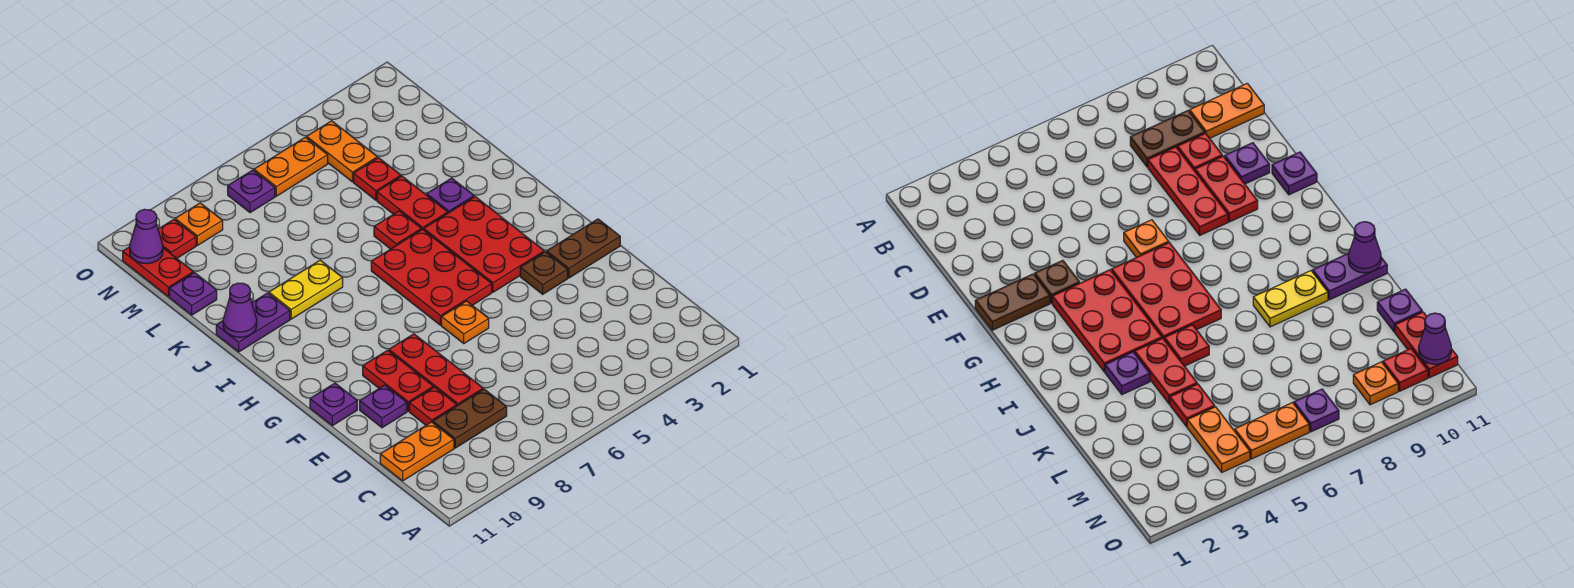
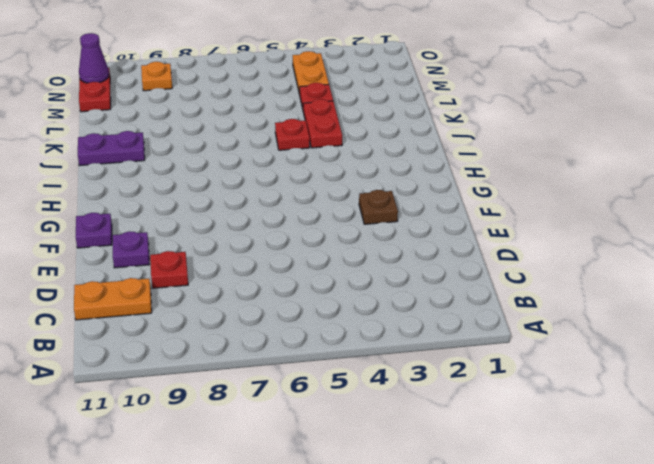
none -> brown 1x2 plate [433,389,507,448]
none -> red 1x3 plate [389,334,483,406]
none -> red 1x2 plate [363,350,433,411]

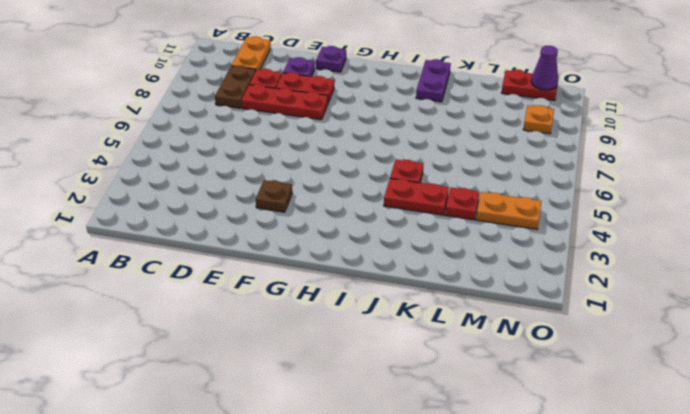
none -> brown 1x2 plate [547,219,620,278]
none -> orange 1x1 plate [441,301,489,343]
none -> red 2x3 plate [424,197,544,292]

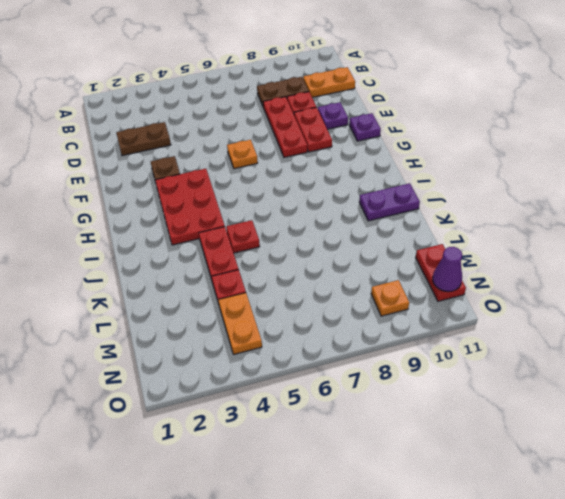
brown 1x2 plate [116,122,171,156] -> brown 1x2 plate moved to [547,219,620,278]
none -> red 2x3 plate [371,229,492,325]
none -> purple 1x1 plate [427,178,474,213]
none -> yellow 1x2 plate [269,260,343,319]

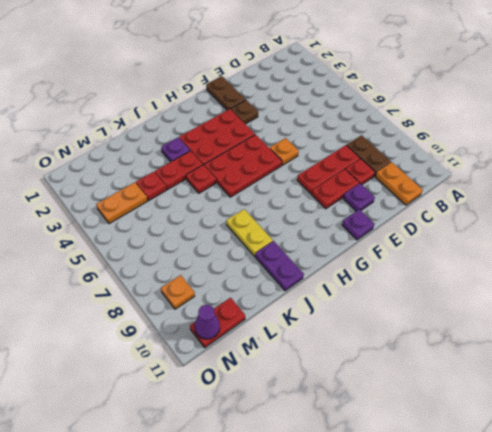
none -> purple 1x1 plate [169,273,217,315]
none -> orange 1x2 plate [254,137,328,196]
none -> purple 1x1 plate [228,170,275,213]

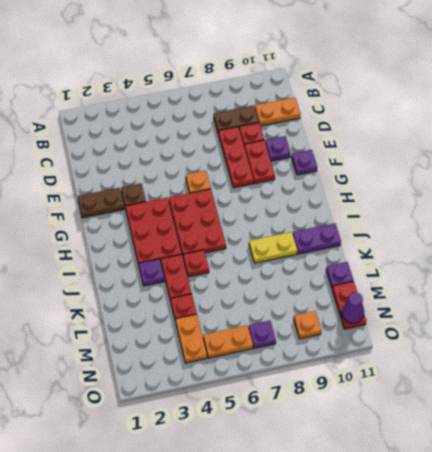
none -> red 1x1 plate [158,219,196,258]
none -> purple 1x1 cone [223,283,257,337]

